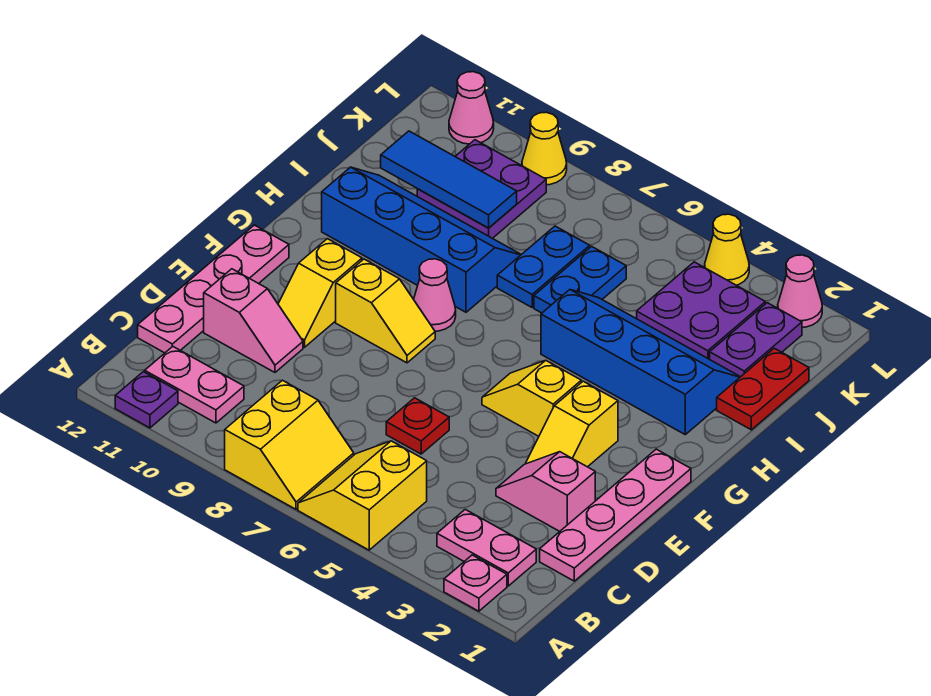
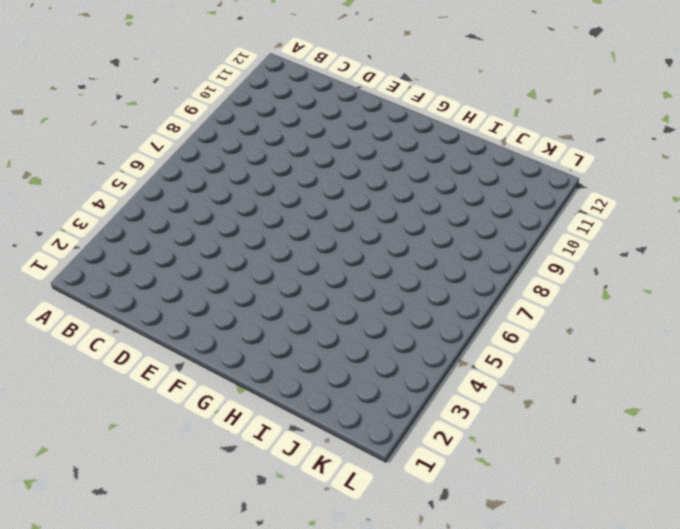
none -> pink 1x1 plate [444,555,507,611]
none -> yellow 2x2 slope [298,441,427,550]
none -> yellow 2x2 slope [225,380,354,509]

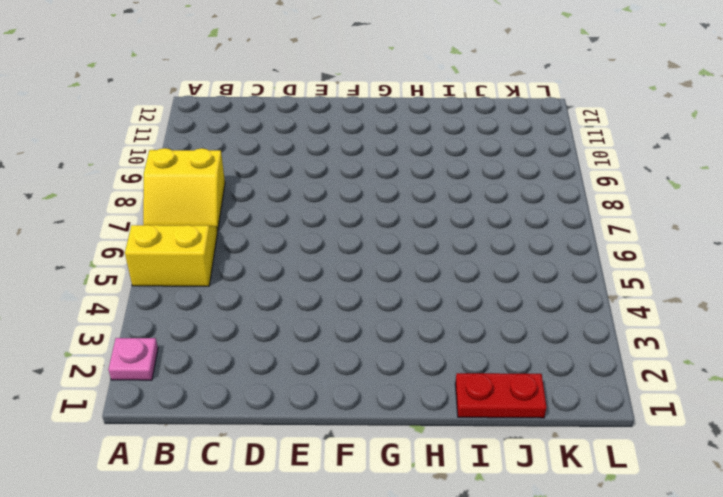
none -> purple 1x1 plate [115,372,178,428]
none -> pink 1x2 plate [437,510,536,586]
none -> pink 1x2 plate [145,346,244,423]

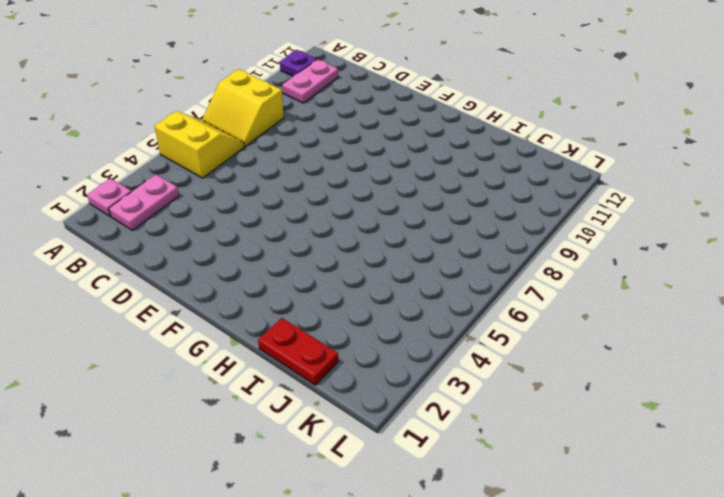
none -> pink 1x4 plate [540,449,691,581]
none -> pink 1x4 plate [138,225,289,353]
none -> pink 1x2 slope [496,452,595,532]

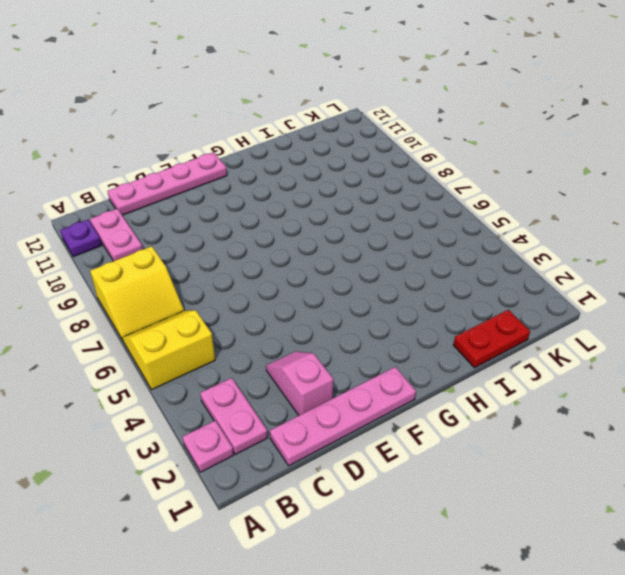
none -> red 1x1 plate [386,398,449,454]
none -> pink 1x2 slope [204,269,303,372]
none -> yellow 1x2 slope [526,381,618,467]

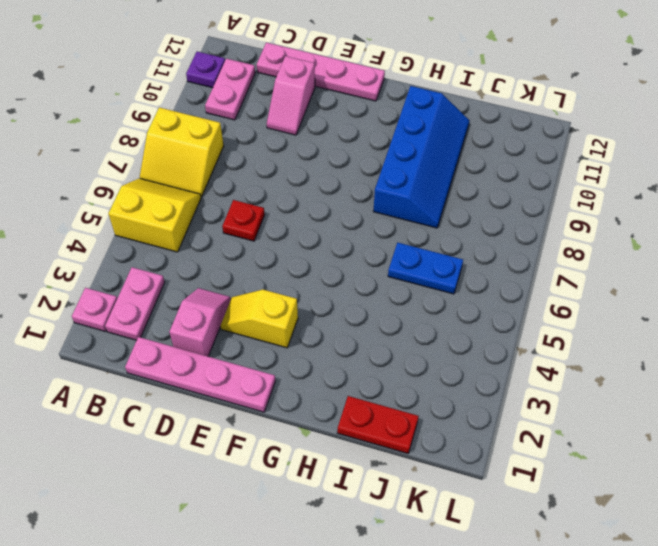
none -> yellow 1x2 slope [278,239,362,347]
none -> yellow 1x2 slope [482,360,581,436]
none -> yellow 1x2 slope [336,259,435,363]

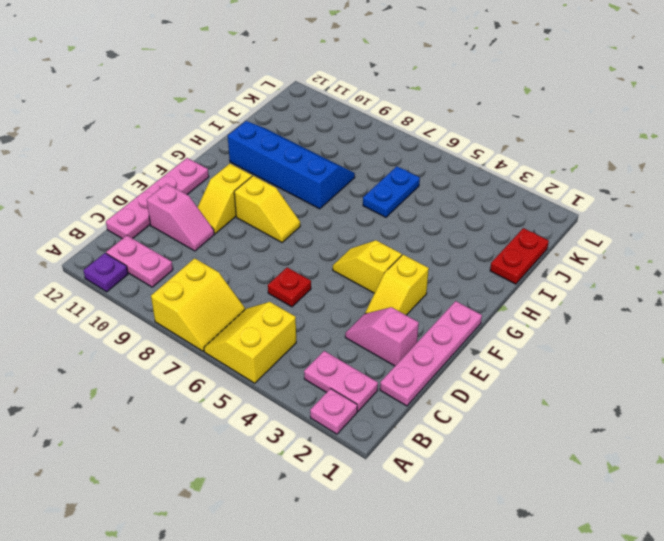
none -> pink 1x1 cone [414,259,456,331]
none -> blue 2x4 slope [541,290,740,434]
none -> blue 1x2 plate [497,226,590,307]

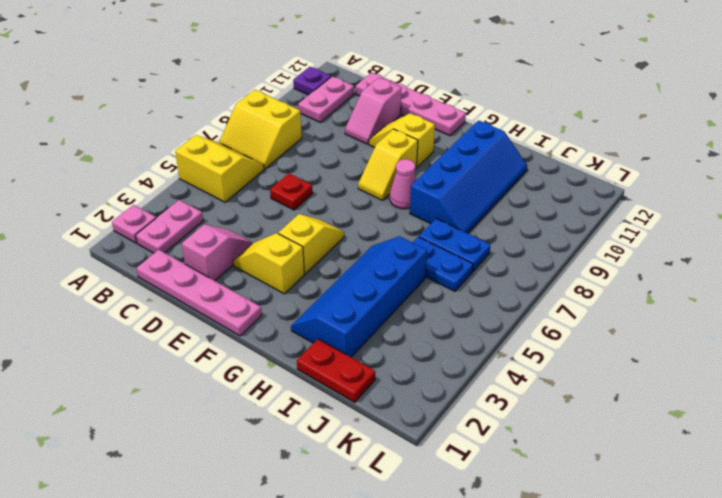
blue 2x4 slope [291,236,427,357] -> blue 2x4 slope turned to [541,290,740,434]
none -> purple 1x2 plate [710,303,802,377]
none -> purple 2x2 plate [637,262,765,359]
none -> purple 2x2 plate [417,140,546,238]

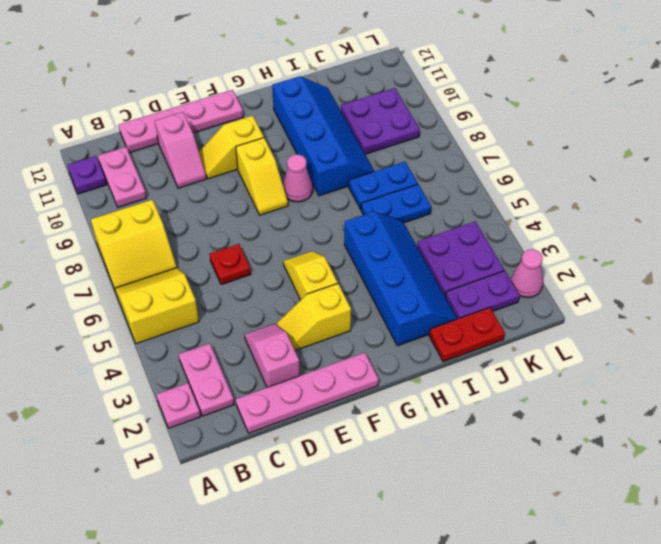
none -> yellow 1x1 cone [705,214,749,285]
none -> yellow 1x1 cone [522,112,567,185]
none -> pink 1x1 cone [449,72,494,144]

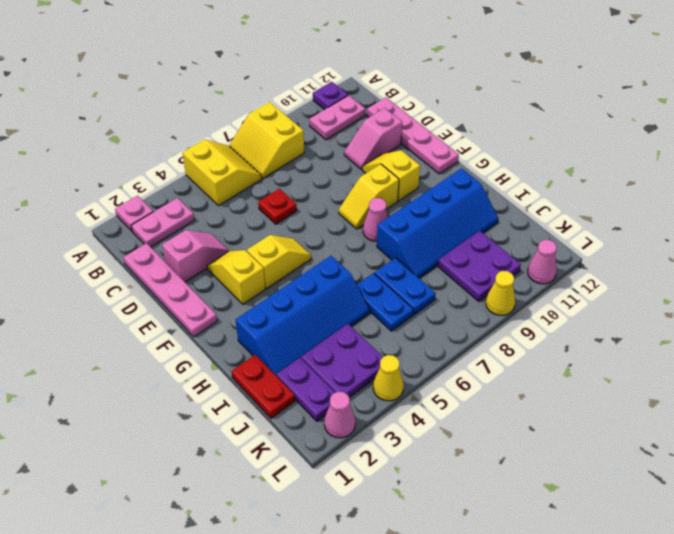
none -> blue 1x3 tile [381,131,517,228]

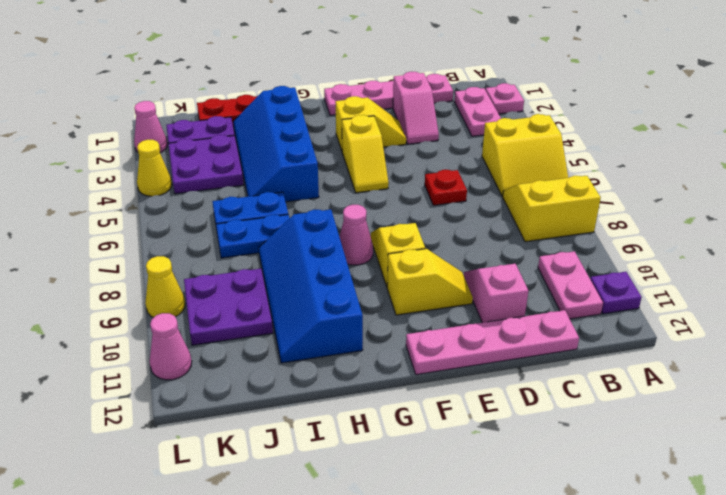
none -> blue 1x3 tile [381,131,517,228]

